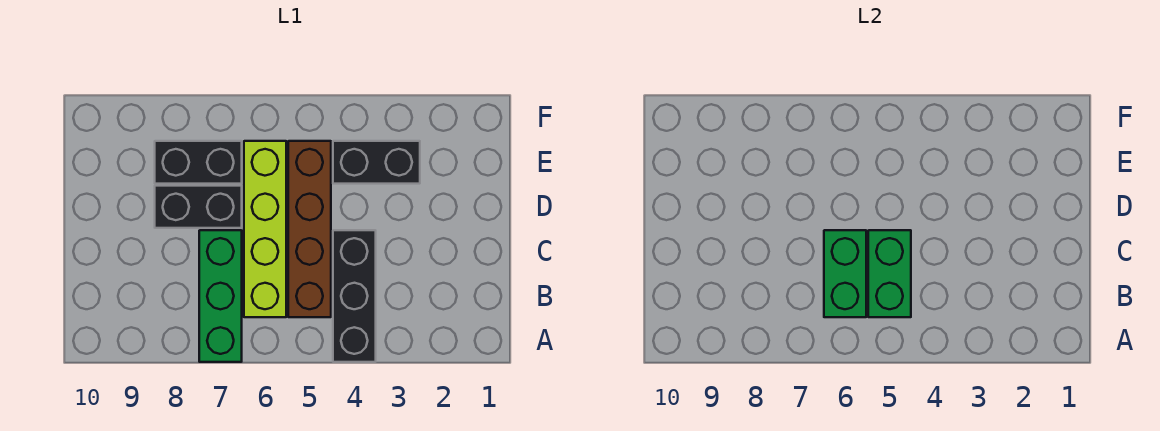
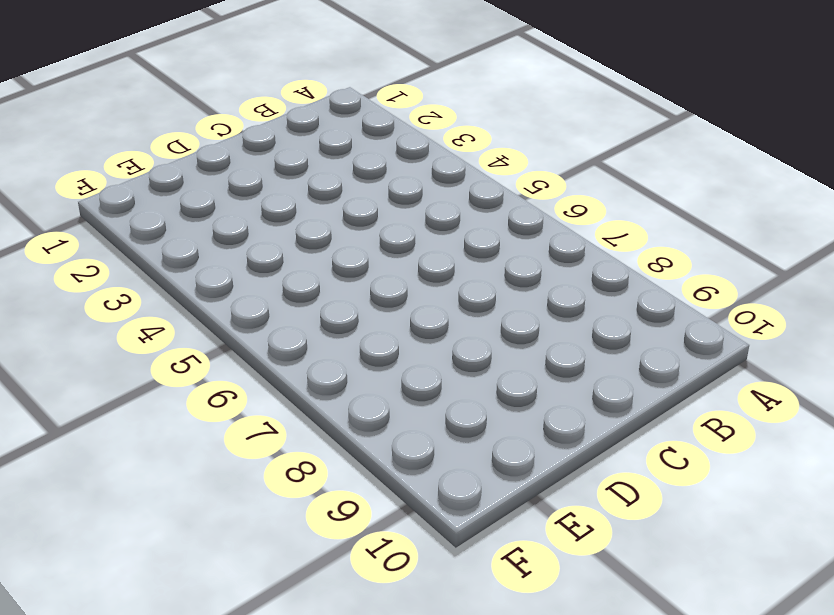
none -> black 1x3 brick [333,230,376,362]
none -> green 1x3 brick [199,230,242,362]

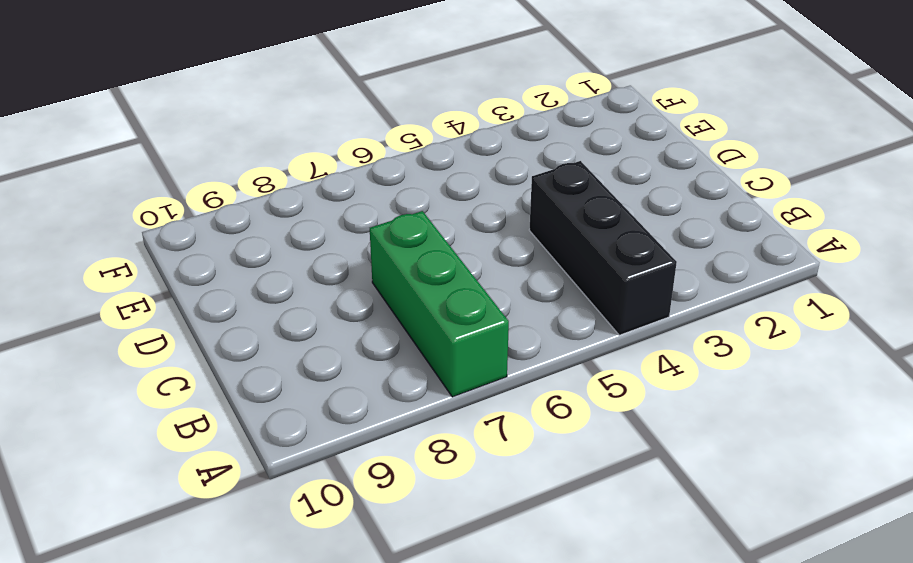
none -> brown 1x4 brick [288,141,331,317]
none -> lime 1x4 brick [244,141,286,317]

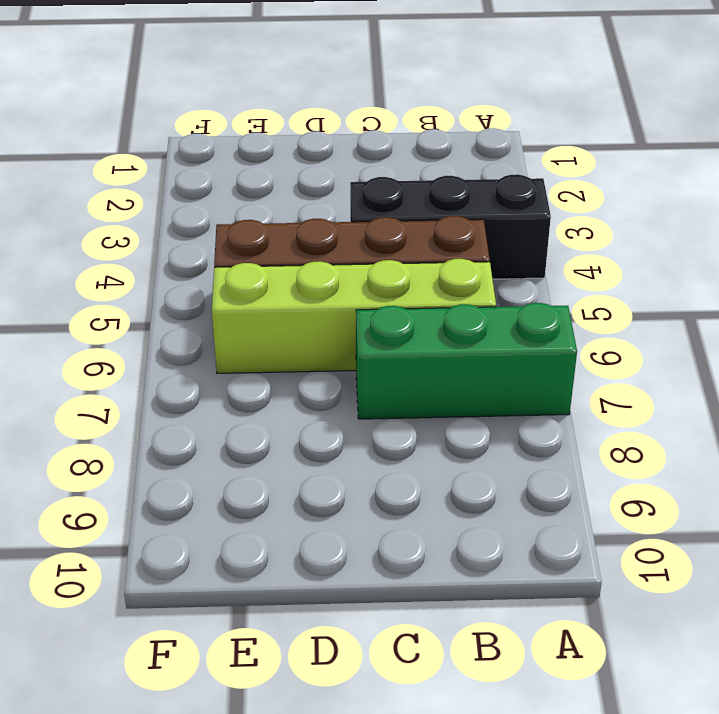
none -> black 1x2 brick [155,186,242,228]
none -> black 1x2 brick [333,141,420,184]

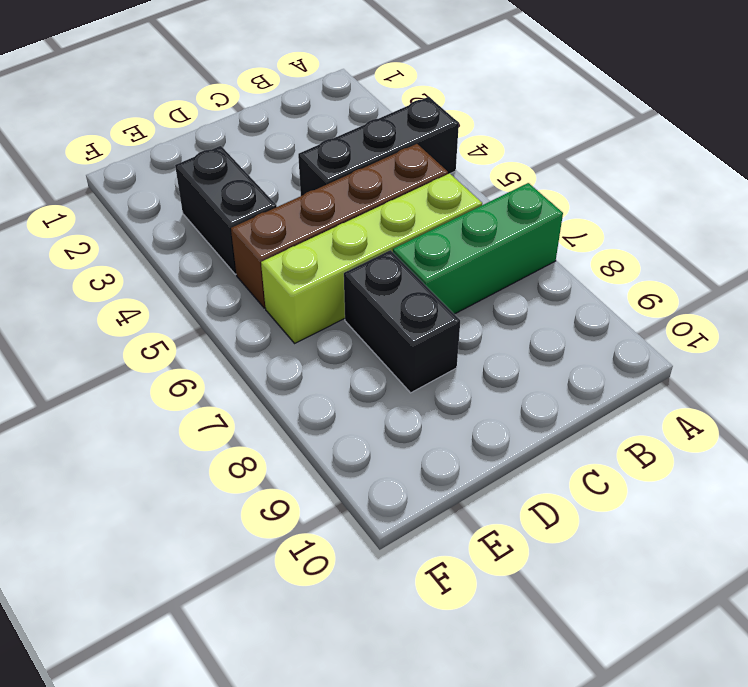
none -> black 1x2 brick [155,141,242,184]
none -> green 1x2 brick [868,230,911,317]

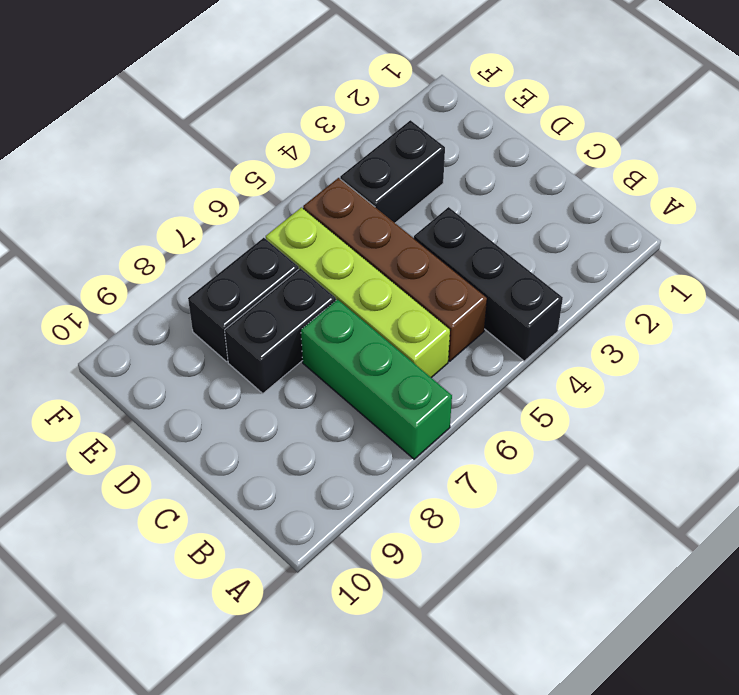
none -> green 1x2 brick [868,230,911,317]
none -> green 1x2 brick [824,230,866,317]

